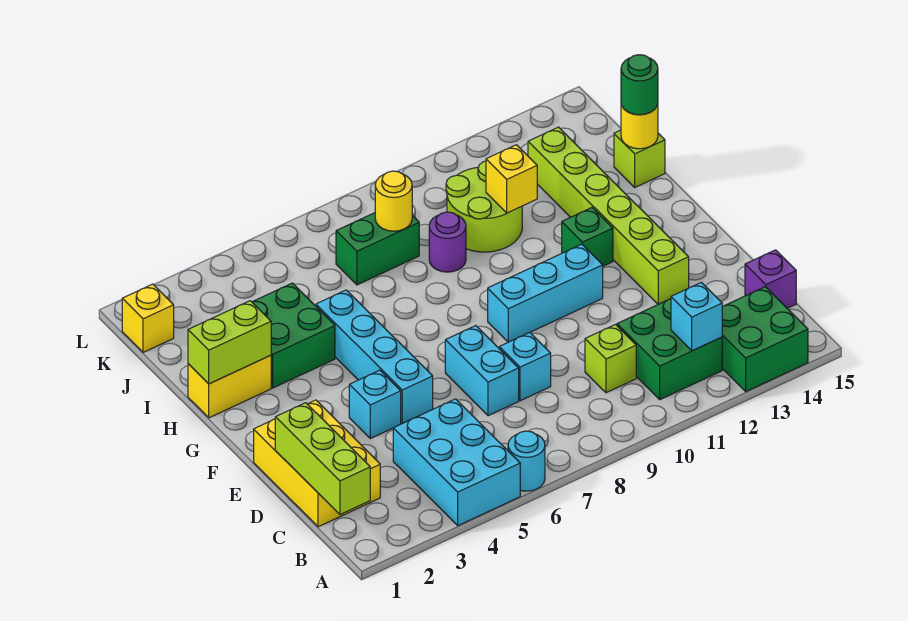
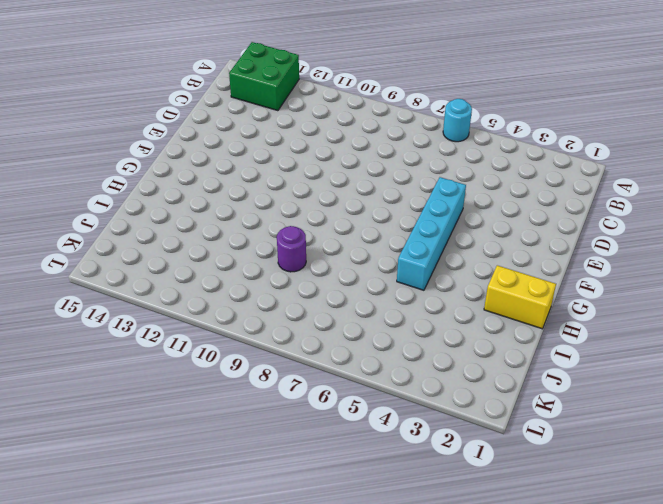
none -> cyan 2x3 brick [393,399,520,526]
none -> green 2x2 brick [617,299,722,400]
none -> yellow 2x3 brick [254,400,380,527]

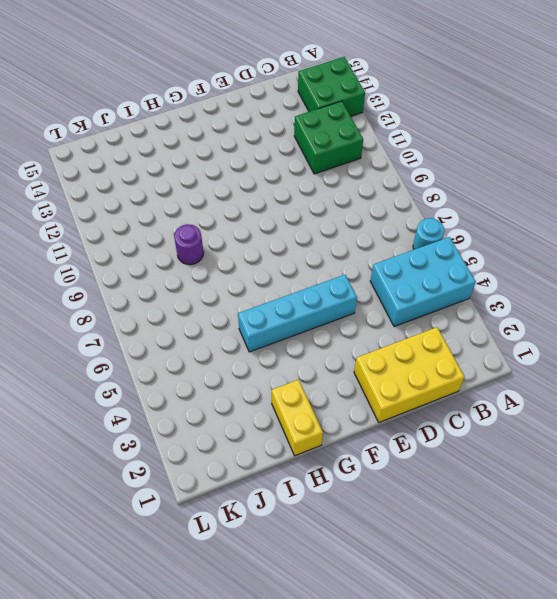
none -> lime 1x1 brick [585,325,636,393]
none -> purple 1x1 brick [745,250,796,308]
none -> cyan 1x2 brick [445,326,519,416]

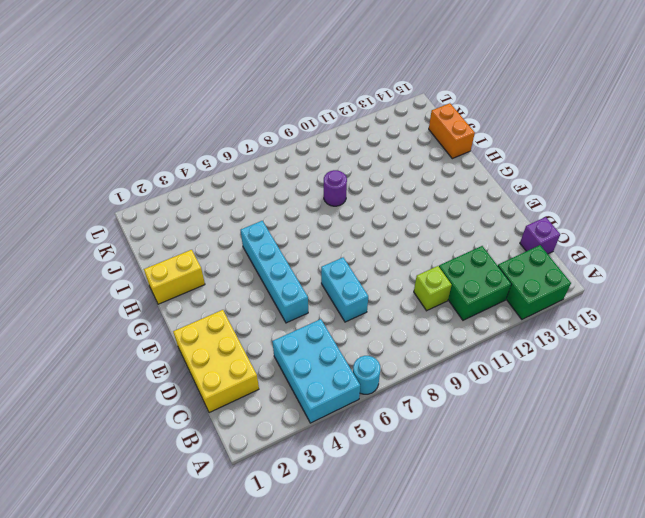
orange 1x2 brick [429,103,475,159] -> lime 1x1 brick [614,130,665,187]
none -> cyan 1x1 brick [499,332,551,401]
none -> cyan 1x1 brick [349,370,401,438]
none -> lime 1x6 brick [528,127,689,304]

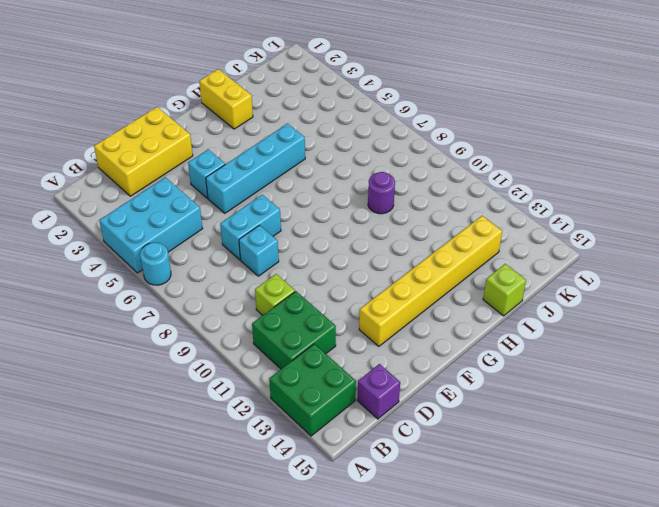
yellow 1x6 brick [359,216,502,346] -> lime 1x6 brick [528,127,689,304]
none -> cyan 1x3 brick [488,244,603,342]
none -> green 1x1 brick [562,208,613,266]
none -> green 2x2 brick [252,283,335,388]

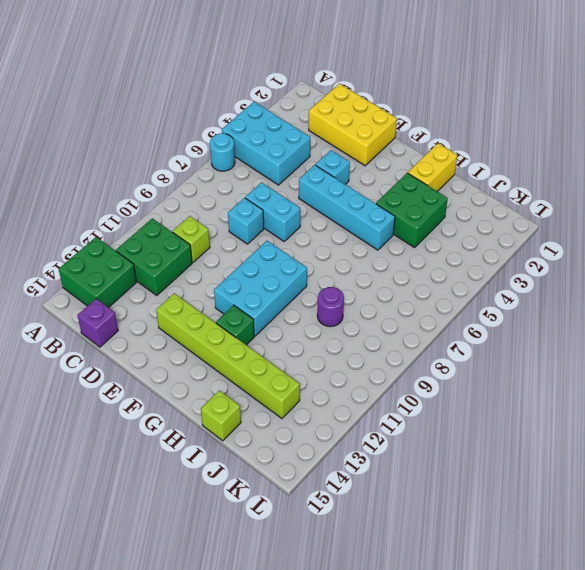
cyan 2x3 brick [214,241,307,336] -> cyan 1x3 brick [488,244,603,342]
none -> lime 2x2 round brick [446,161,522,252]
none -> green 1x2 brick [336,213,419,285]
none -> yellow 1x1 brick [122,284,174,352]

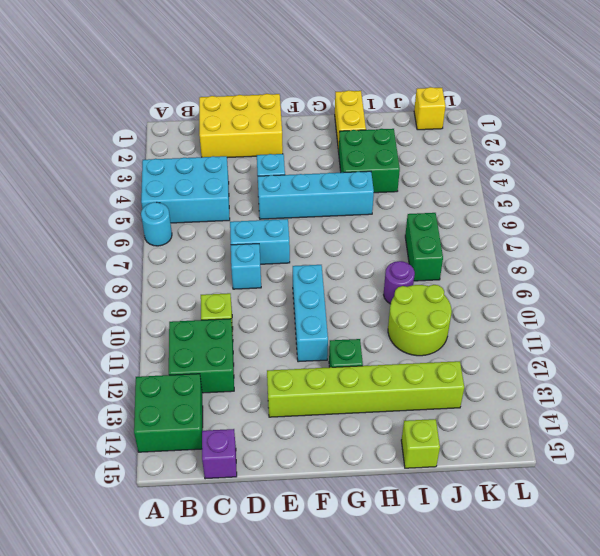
none -> lime 1x3 brick [275,403,370,514]
none -> cyan 1x1 brick [671,282,722,351]
none -> lime 1x2 brick [188,301,271,384]

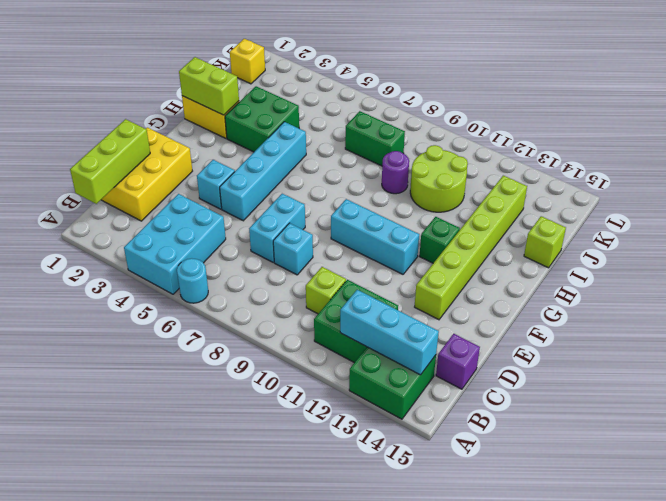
cyan 1x3 brick [340,290,439,375] -> cyan 1x1 brick [671,282,722,351]
none -> yellow 1x1 brick [486,145,537,213]
none -> yellow 1x1 round brick [621,104,658,149]
none -> yellow 1x1 round brick [375,171,412,231]

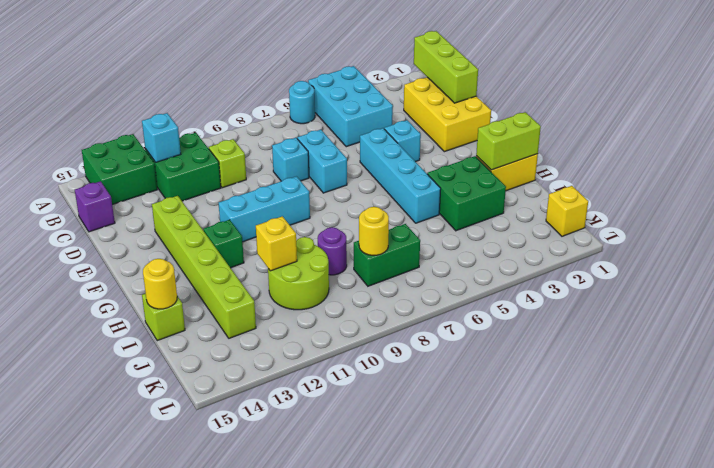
none -> green 1x1 round brick [621,55,658,115]

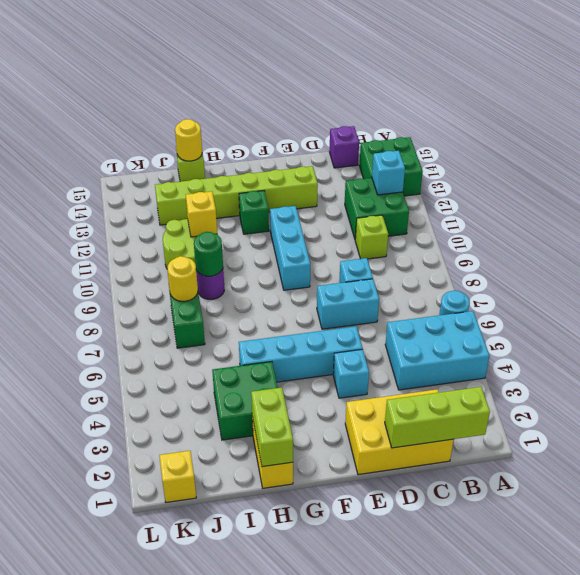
green 1x1 round brick [194,232,223,276] -> green 1x1 round brick moved to [621,55,658,115]

